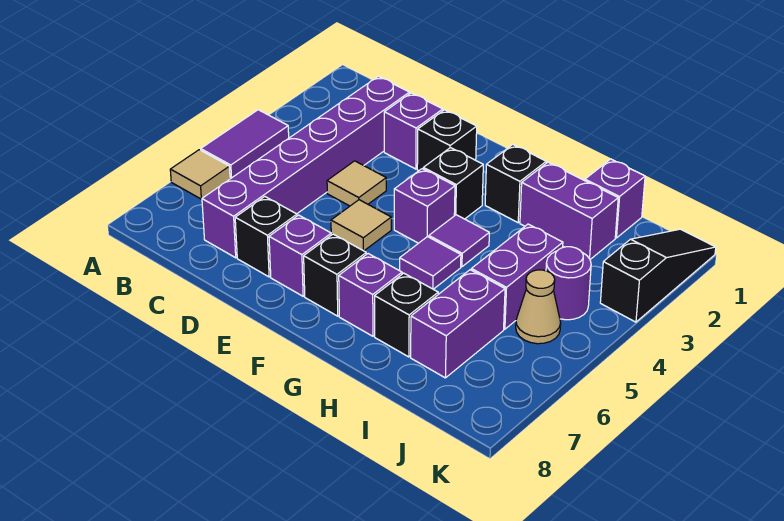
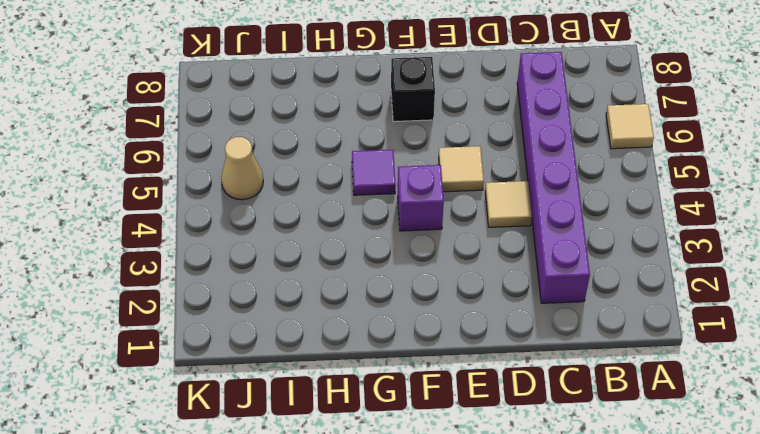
none -> purple 1x2 tile [201,110,289,178]
none -> purple 1x1 brick [384,93,443,169]
none -> black 1x1 brick [235,197,297,277]

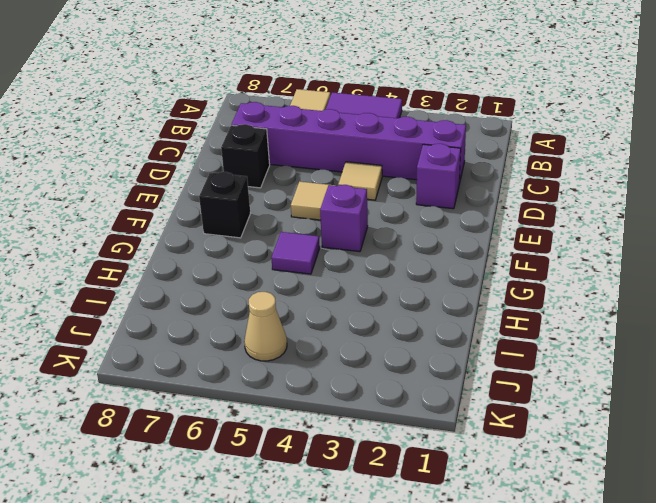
none -> black 1x1 brick [417,110,477,171]
none -> purple 1x1 brick [269,215,331,296]
none -> black 1x1 brick [423,148,483,219]

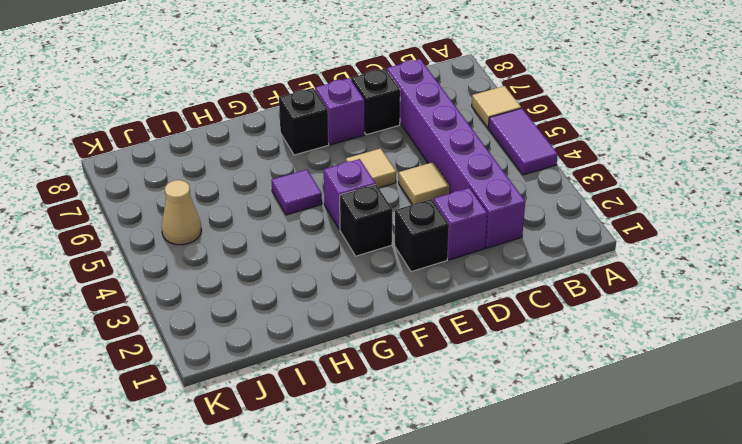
none -> black 1x1 brick [485,145,546,223]
none -> purple 1x1 tile [429,215,489,267]
none -> purple 1x1 brick [339,254,402,336]

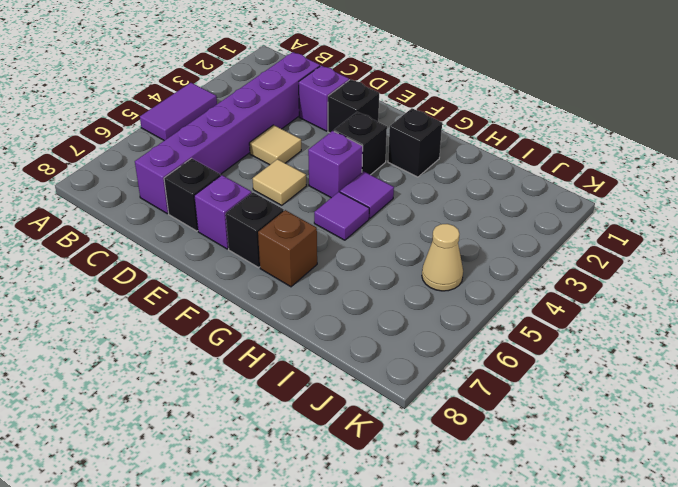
brown 1x1 brick [258,210,317,287] -> purple 1x1 brick [339,254,402,336]
none -> tan 1x1 tile [170,150,230,199]
none -> purple 1x2 brick [520,162,618,259]
none -> black 1x1 brick [375,273,438,357]

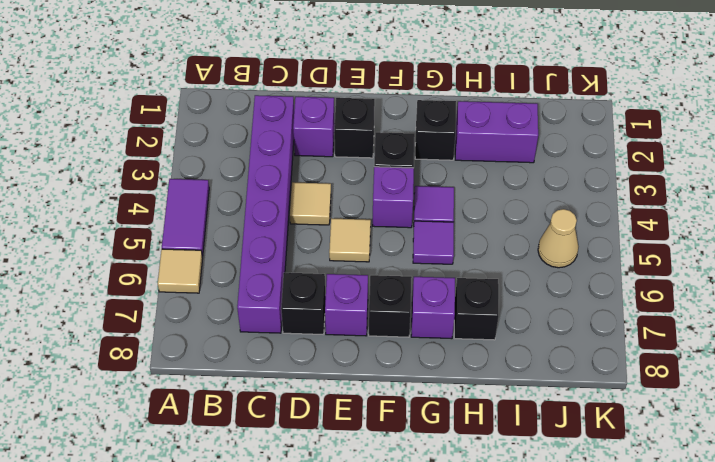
none -> purple 1x1 brick [585,159,645,238]
none -> purple 1x2 brick [471,224,563,329]
none -> purple 1x2 brick [411,270,505,378]

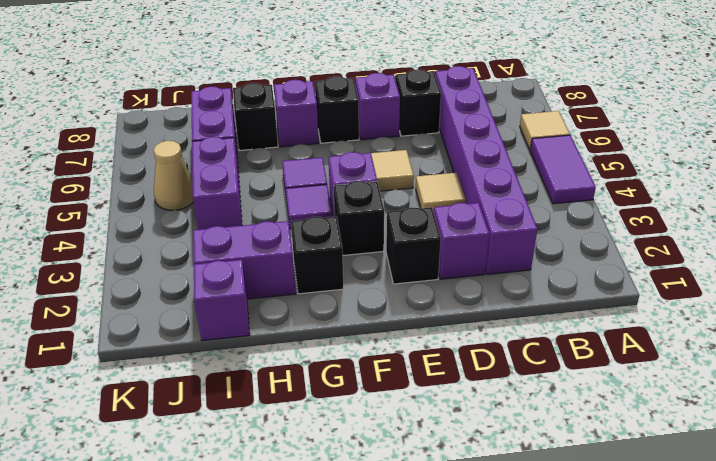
none -> purple 1x1 round brick [546,247,591,320]
none -> black 1x3 slope [600,229,716,322]

